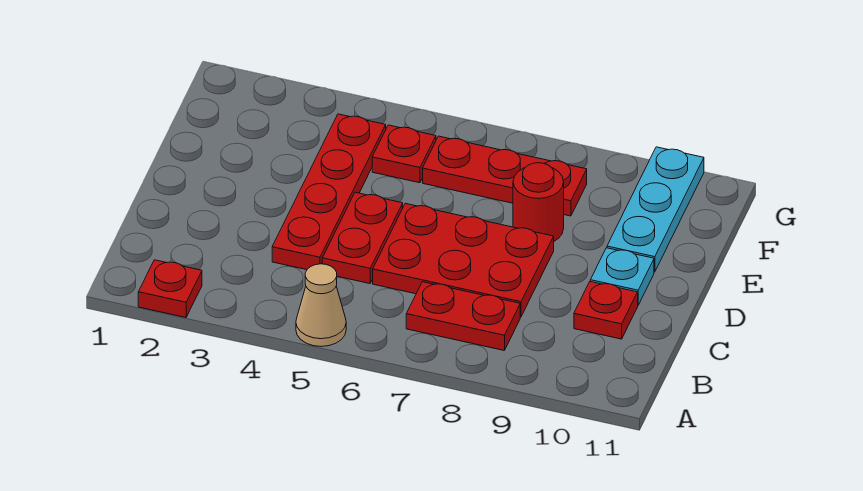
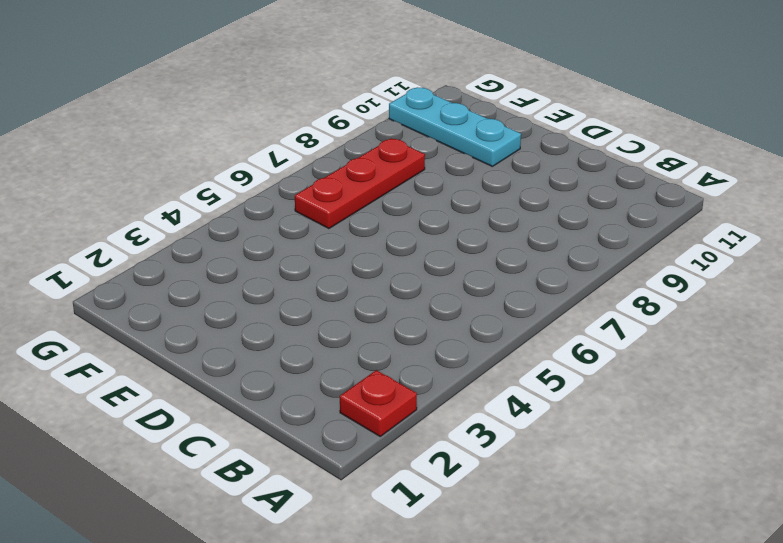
none -> tan 1x1 cone [296,264,346,346]
none -> red 1x2 plate [406,282,520,350]
none -> red 1x4 plate [272,114,386,270]

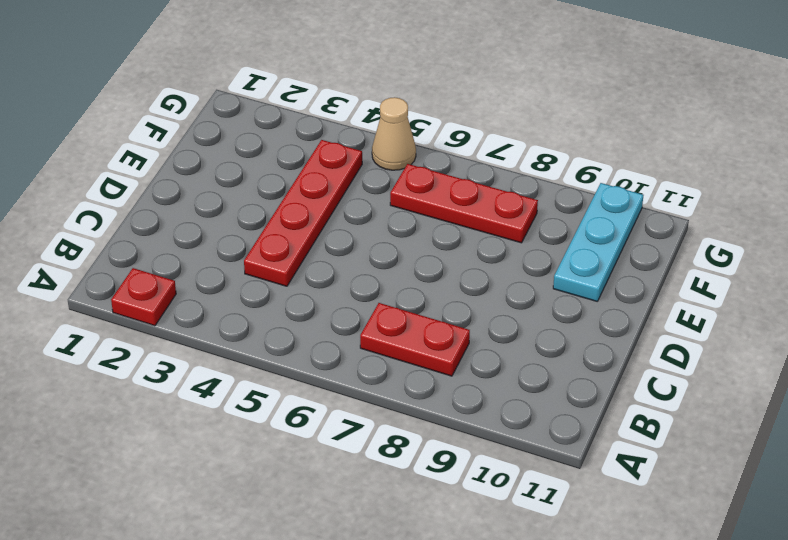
tan 1x1 cone [372,97,416,170] -> tan 1x1 cone moved to [296,264,346,346]
none -> red 1x2 plate [322,192,403,284]
none -> red 2x3 plate [373,203,554,317]
none -> red 1x1 plate [574,282,638,339]

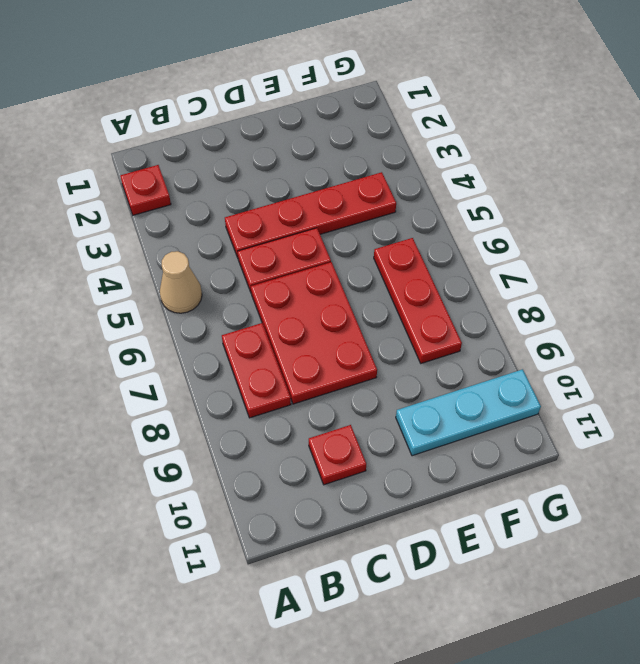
none -> cyan 1x1 plate [590,248,654,305]
none -> red 1x1 round brick [513,163,564,241]
none -> red 1x1 plate [372,125,436,183]

